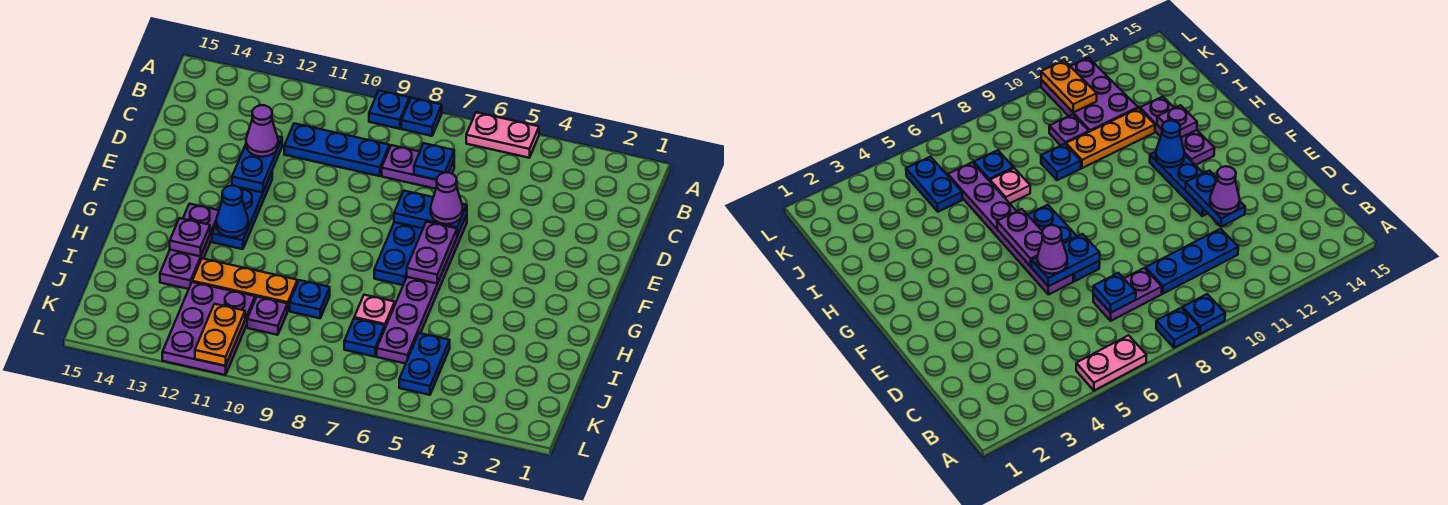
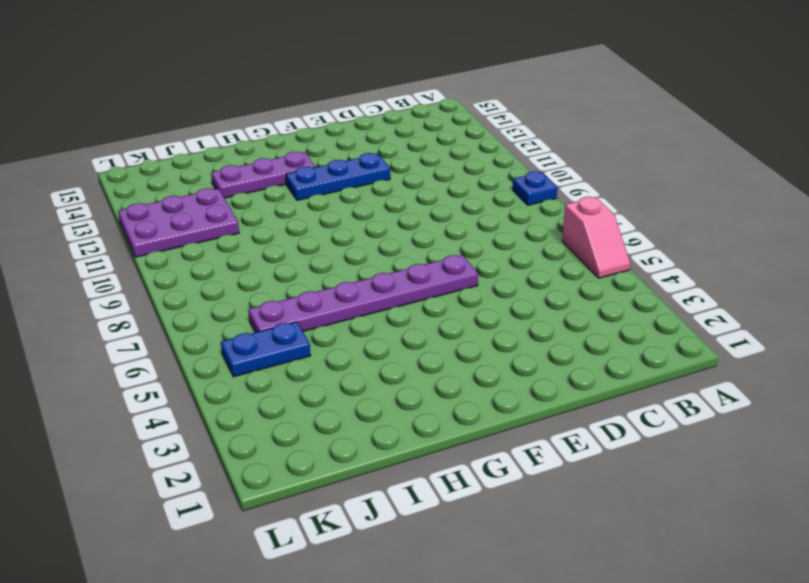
pink 1x2 slope [562,197,630,278] -> pink 1x2 plate [466,112,539,158]
none -> blue 1x1 plate [401,98,442,136]
none -> purple 1x2 plate [382,145,454,189]
none -> blue 1x3 plate [284,123,389,176]

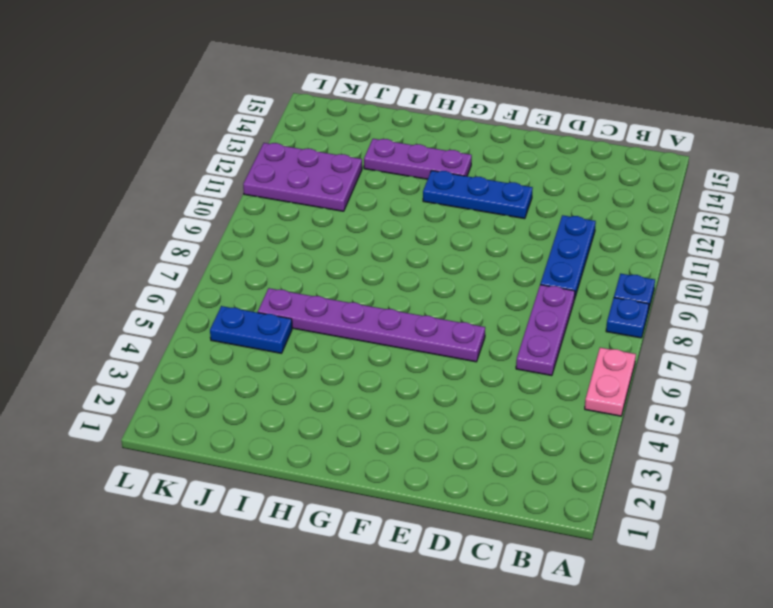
purple 1x3 plate [516,285,575,376] -> purple 1x2 plate [382,145,454,189]
none -> blue 1x3 plate [374,222,423,285]
none -> pink 1x1 plate [354,295,395,327]
none -> blue 1x1 plate [290,280,330,318]

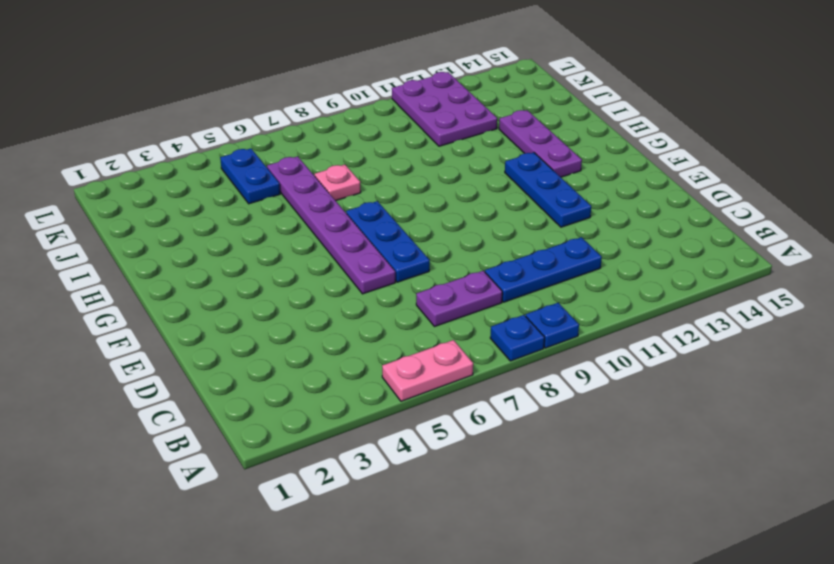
none -> blue 1x1 plate [290,280,330,318]
none -> orange 1x3 plate [192,258,297,311]
none -> blue 1x1 plate [344,319,385,357]

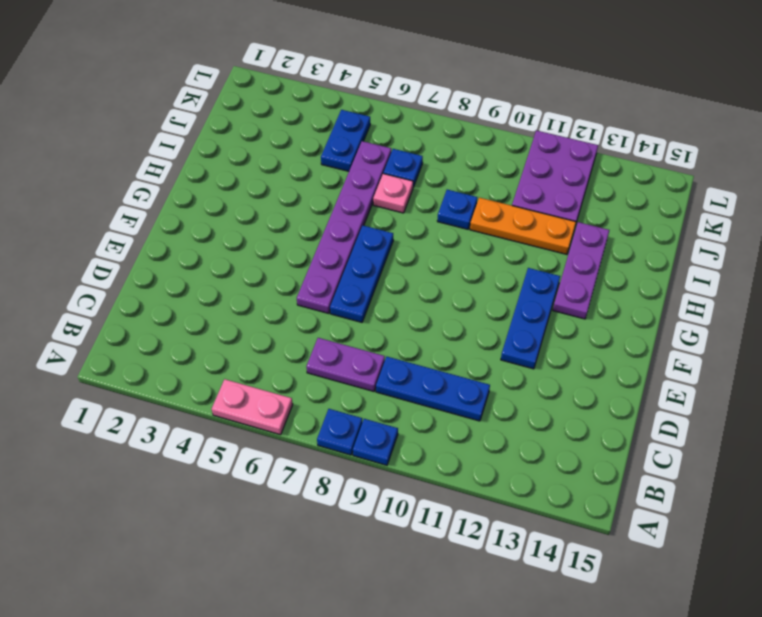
none -> purple 1x1 plate [247,297,287,335]
none -> blue 1x1 plate [414,143,454,180]
none -> blue 1x2 plate [232,136,282,193]

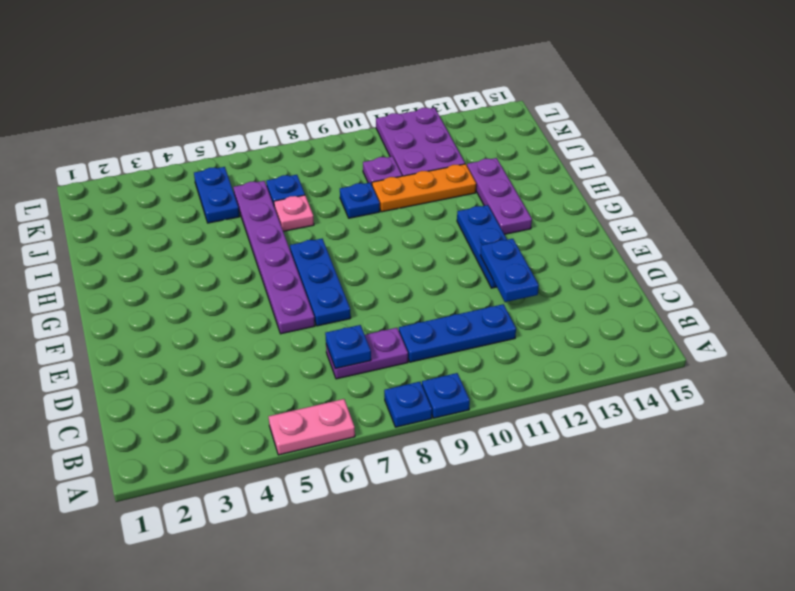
none -> blue 1x2 plate [394,191,467,236]
none -> purple 1x2 plate [407,222,457,283]
none -> blue 1x1 cone [216,186,248,237]

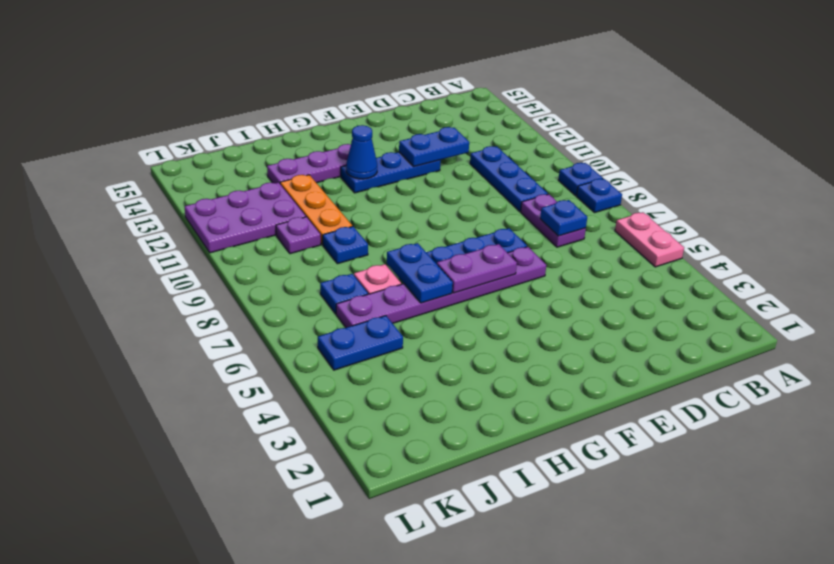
blue 1x2 plate [387,243,453,303] -> blue 1x2 plate moved to [394,191,467,236]
none -> purple 1x1 plate [170,218,210,256]
none -> orange 1x2 plate [195,304,245,366]
none -> purple 1x1 cone [246,105,278,157]

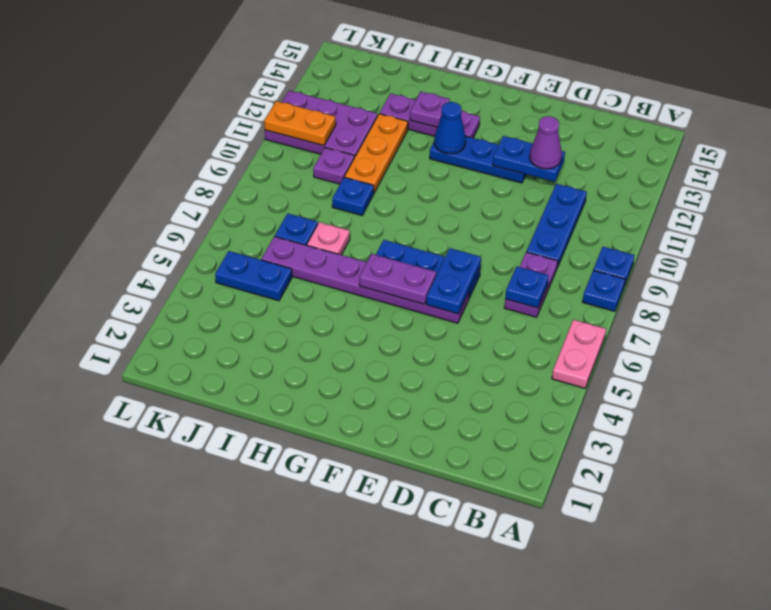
none -> purple 1x1 cone [431,173,463,224]

